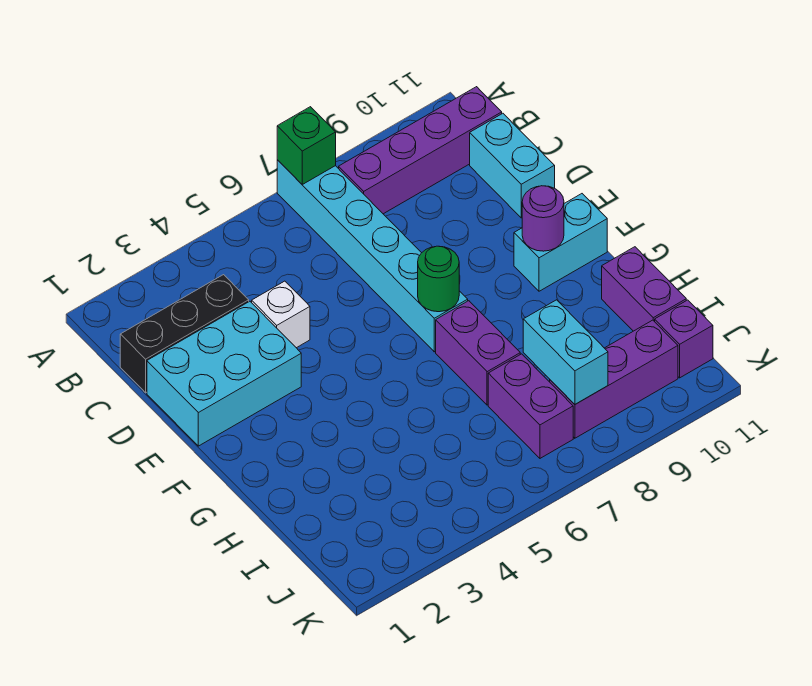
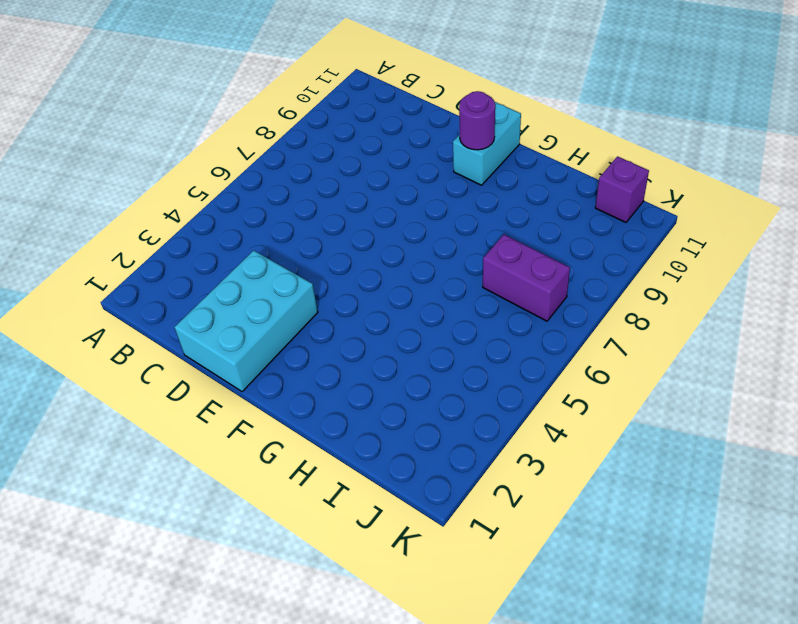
none -> cyan 1x6 brick [277,160,468,352]
none -> purple 1x4 brick [339,87,502,214]
none -> black 1x3 brick [120,275,249,393]

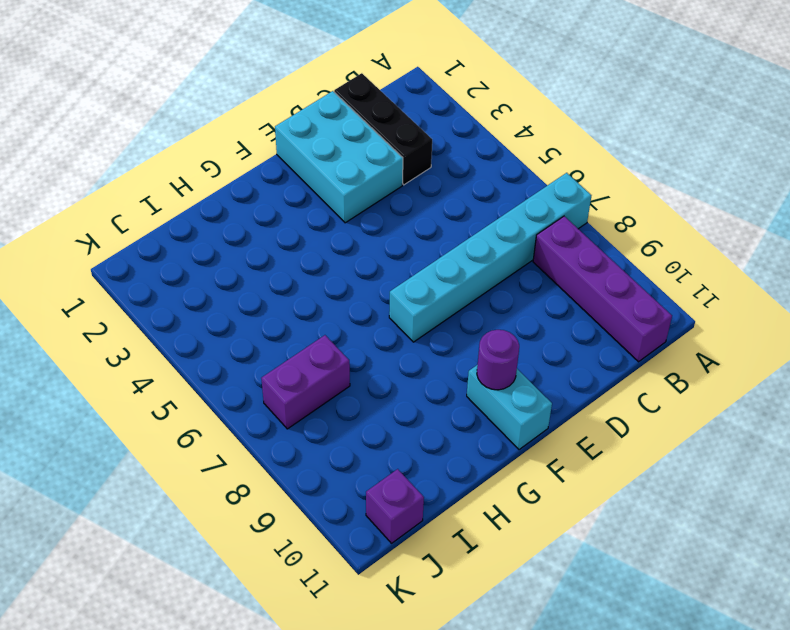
none -> cyan 1x2 brick [470,113,555,218]
none -> white 1x1 brick [252,281,310,348]
none -> purple 1x2 brick [436,301,520,405]

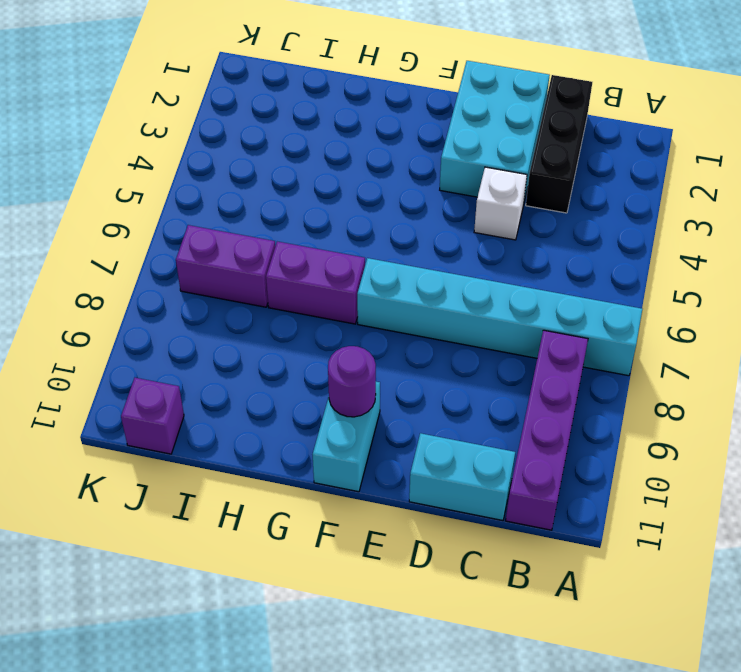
none -> purple 1x2 brick [602,247,686,331]
none -> purple 1x3 brick [550,320,678,438]
none -> green 1x1 brick [277,107,336,184]

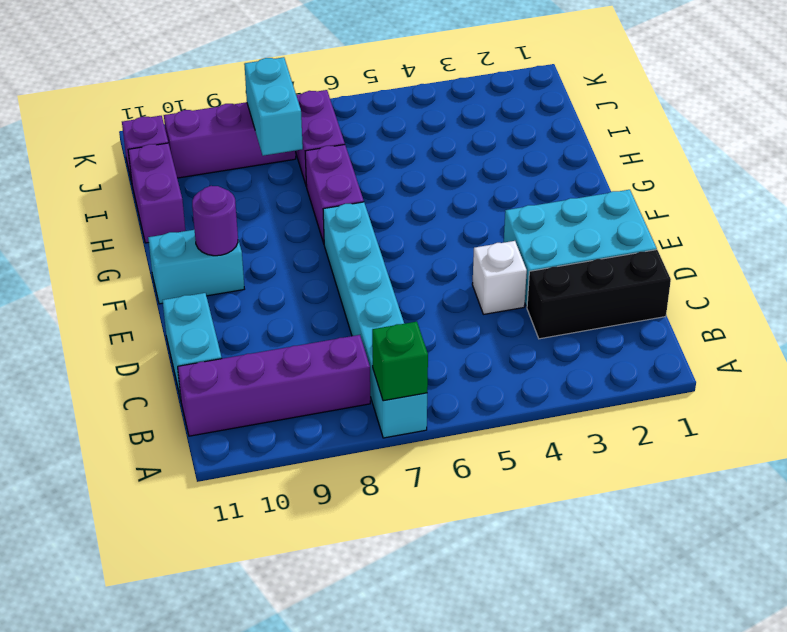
none -> green 1x1 round brick [418,246,459,312]

